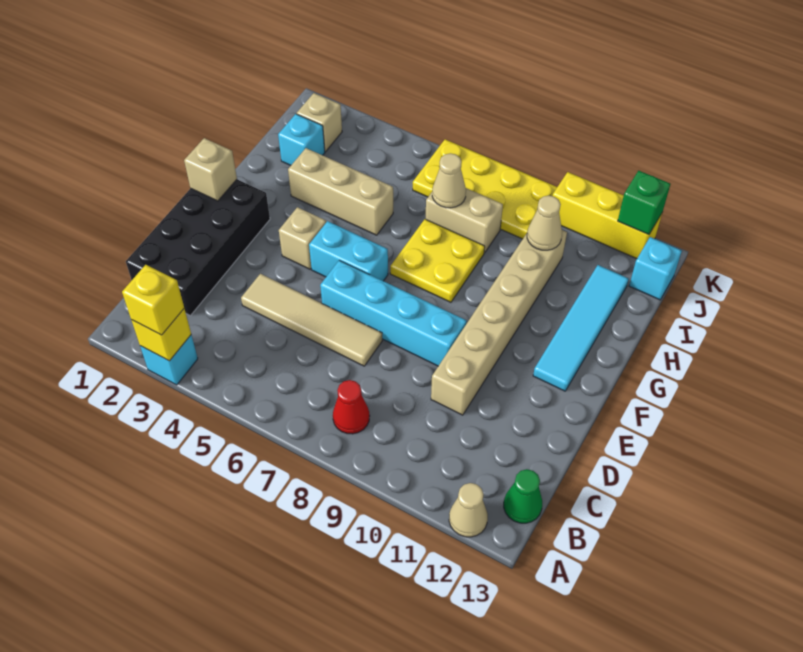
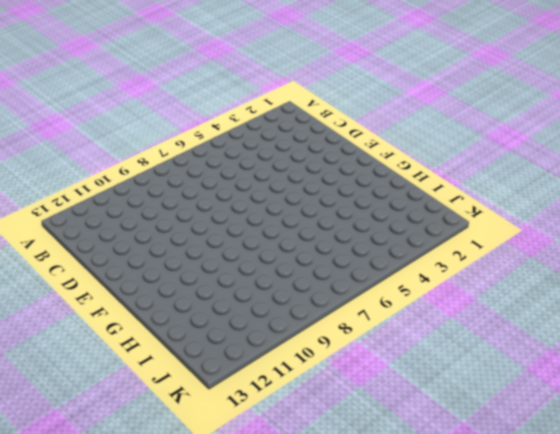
none -> cyan 1x1 brick [140,335,198,385]
none -> tan 1x1 cone [449,483,488,537]
none -> red 1x1 cone [333,380,370,434]

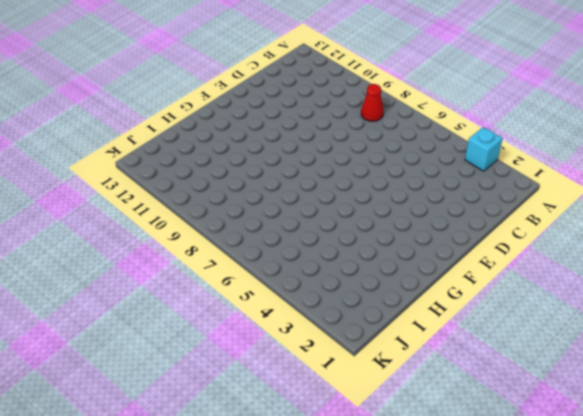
none -> tan 1x1 cone [449,483,488,537]
none -> green 1x1 cone [504,469,542,523]
none -> black 2x4 brick [126,179,270,315]

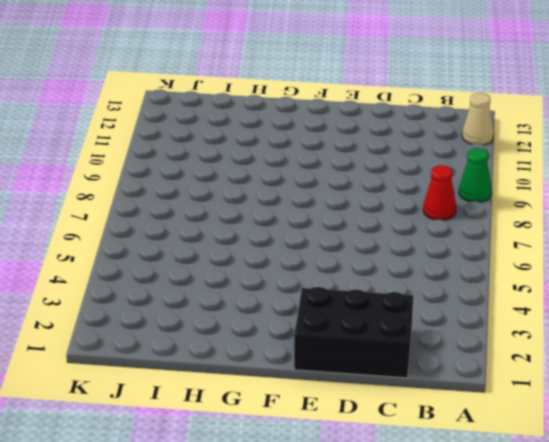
green 1x1 cone [459,148,492,202] -> green 1x1 cone moved to [504,469,542,523]
black 2x3 brick [294,287,413,378] -> black 2x4 brick [126,179,270,315]
none -> cyan 1x1 brick [140,335,198,385]
none -> tan 1x4 tile [241,274,382,366]
none -> tan 1x6 brick [431,230,567,415]

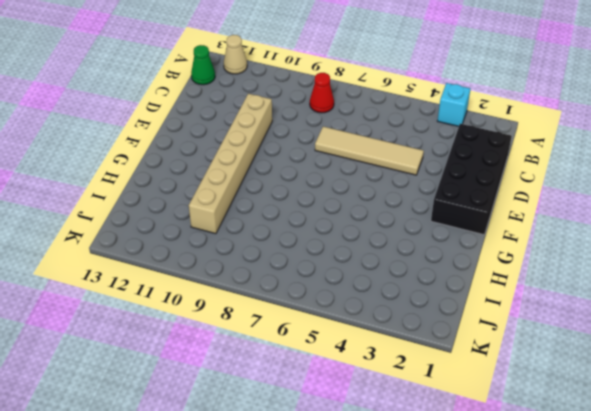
none -> cyan 1x4 brick [320,260,467,366]
none -> tan 1x1 brick [279,207,326,269]
none -> cyan 1x2 brick [309,221,388,281]

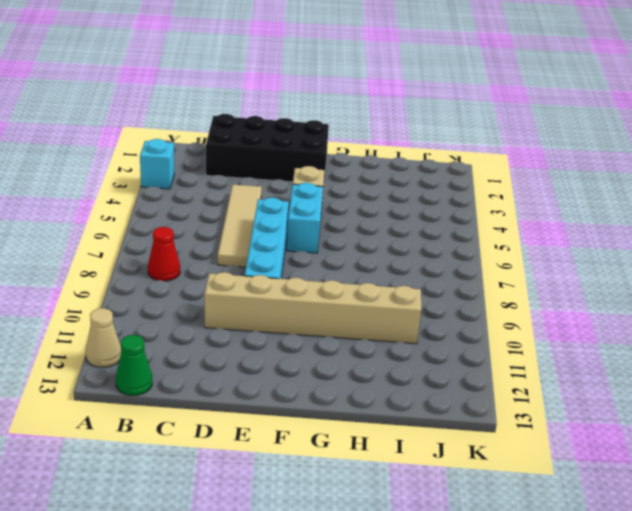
none -> cyan 1x4 tile [533,265,629,391]
none -> yellow 2x2 plate [390,219,485,302]
none -> tan 1x3 brick [288,148,393,235]

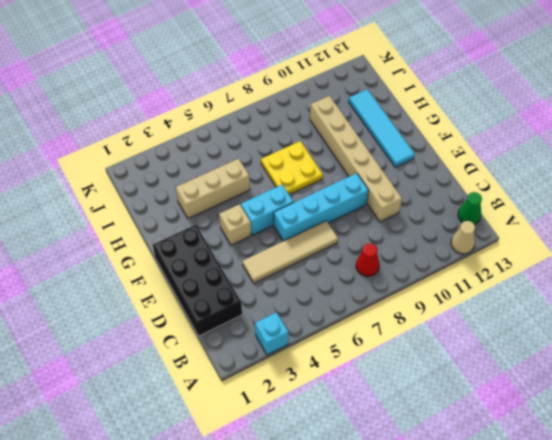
none -> cyan 1x1 brick [278,114,325,165]
none -> tan 1x2 brick [426,188,503,253]
none -> tan 1x1 brick [297,93,342,152]

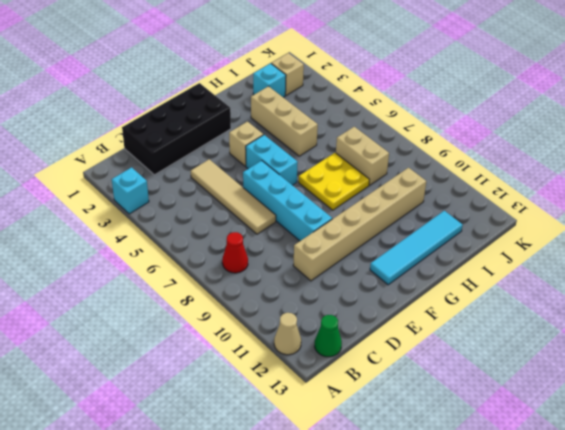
none -> yellow 2x4 plate [413,139,557,239]
none -> cyan 1x1 brick [629,237,682,300]
none -> yellow 1x3 brick [553,172,662,259]

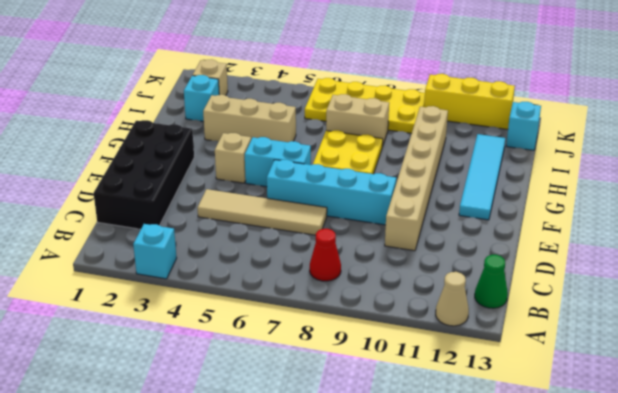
none -> yellow 1x1 brick [132,309,191,361]
none -> tan 1x1 brick [184,138,237,201]
none -> tan 1x1 cone [432,153,466,208]

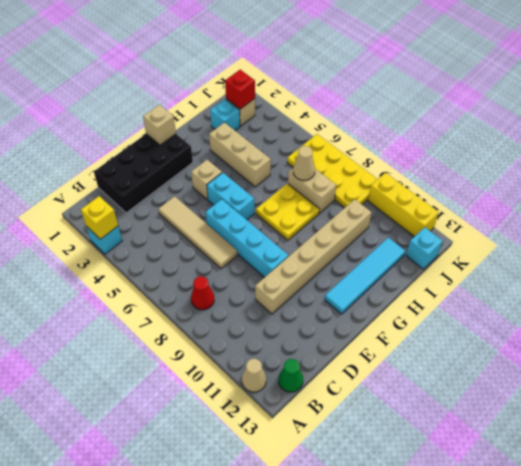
red 1x1 brick [225,70,255,109] -> none
none -> tan 1x1 cone [527,196,562,250]
none -> green 1x1 brick [618,171,670,235]
none -> yellow 1x1 brick [122,265,184,335]

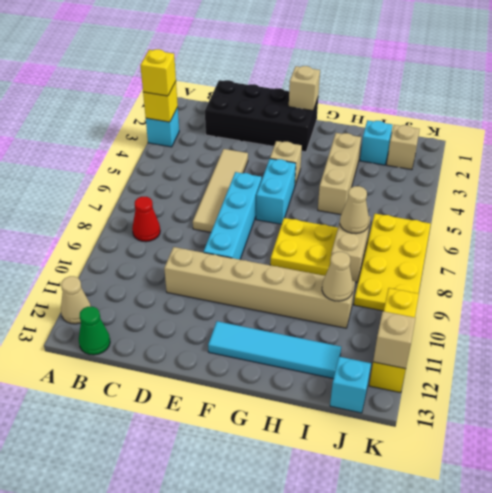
tan 1x1 brick [373,311,415,369] -> green 1x1 brick [618,171,670,235]

